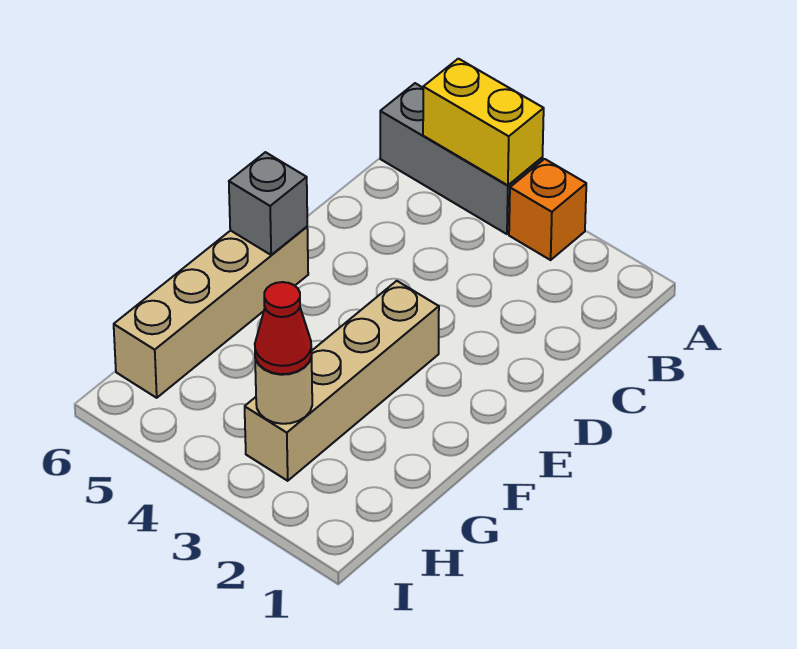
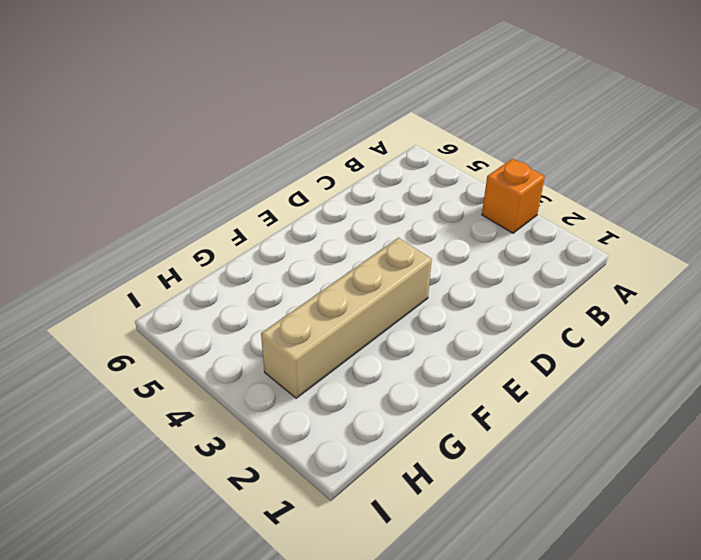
none -> grey 1x3 brick [380,83,542,234]
none -> tan 1x4 brick [114,227,308,398]

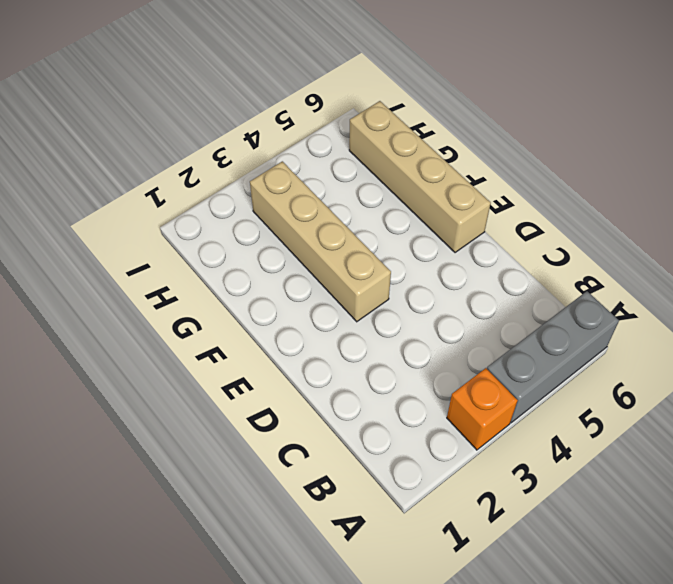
none -> yellow 1x2 brick [423,59,544,185]
none -> grey 1x1 brick [229,152,307,255]

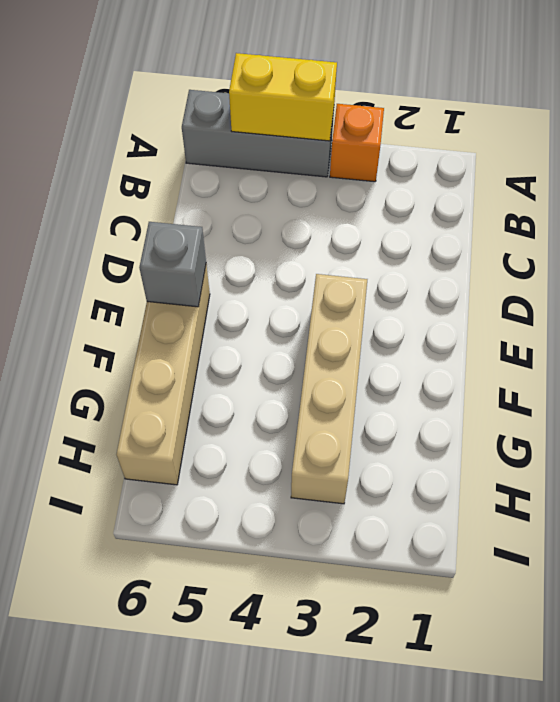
none -> tan 1x1 round brick [255,357,312,424]
none -> red 1x1 cone [255,282,312,374]

